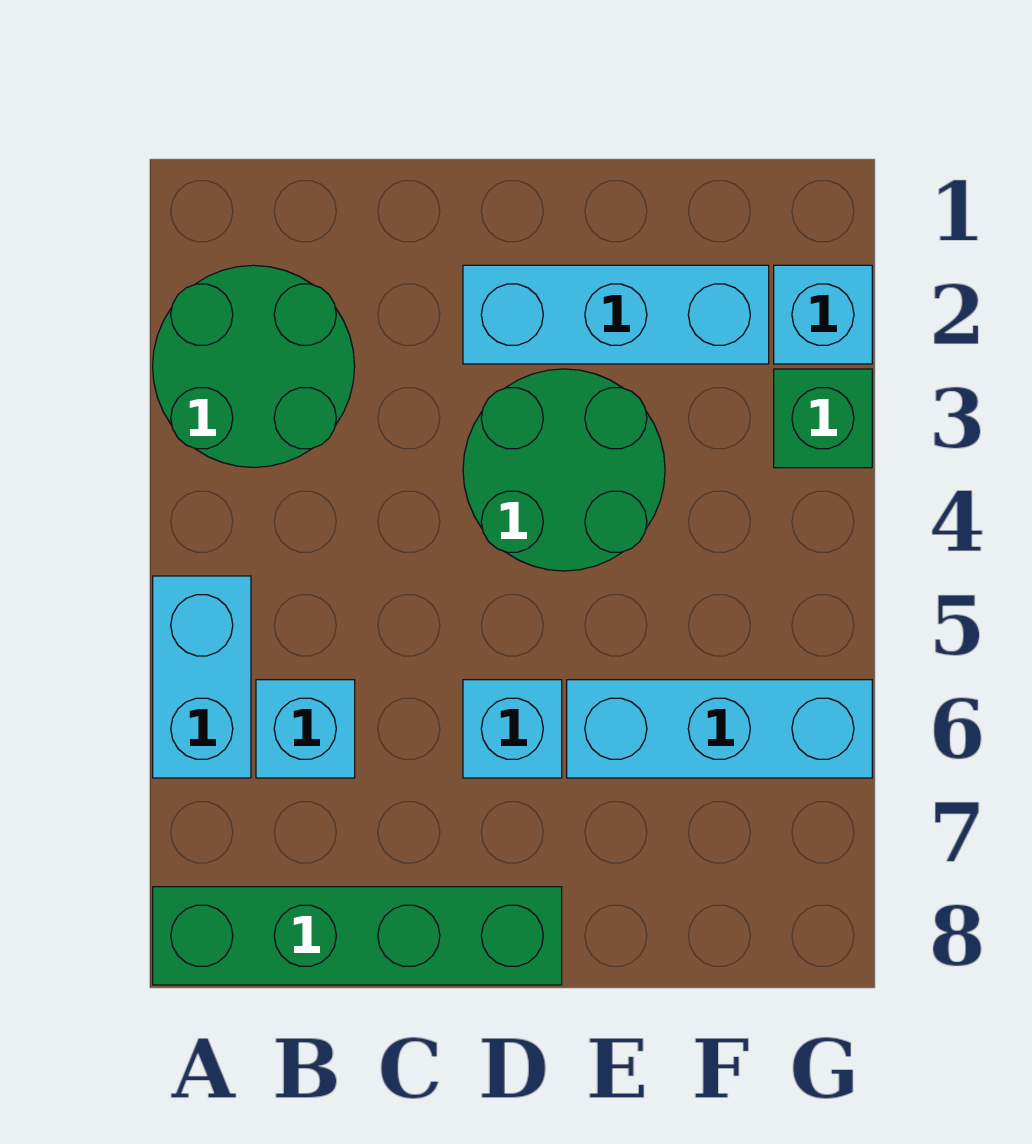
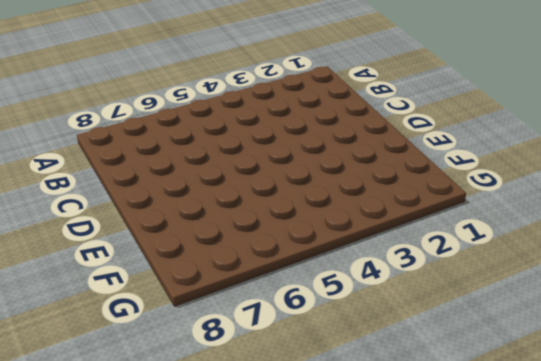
none -> green 2x2 round brick [153,265,355,467]
none -> cyan 1x2 brick [153,576,251,778]

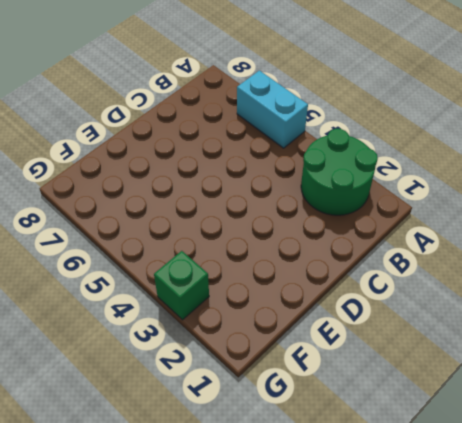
none -> green 1x4 brick [153,887,562,985]
none -> cyan 1x1 brick [256,680,355,778]

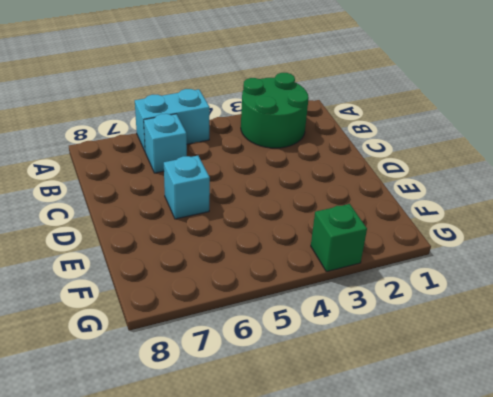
none -> green 1x4 brick [153,887,562,985]
none -> cyan 1x3 brick [463,265,769,364]

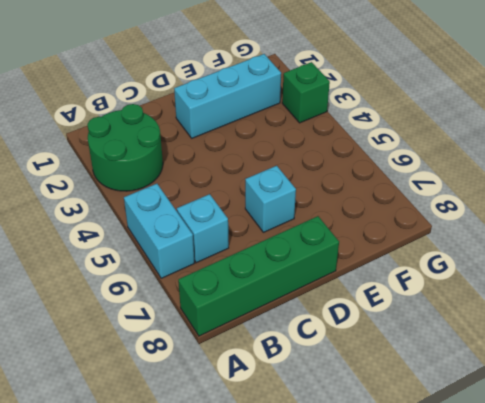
none -> green 2x2 round brick [463,369,665,571]
none -> cyan 1x3 brick [567,680,872,778]

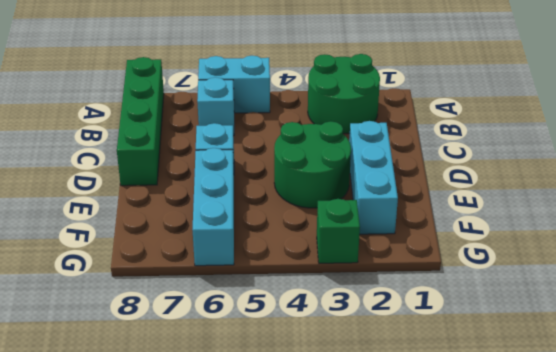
none -> cyan 1x1 brick [774,265,872,364]

